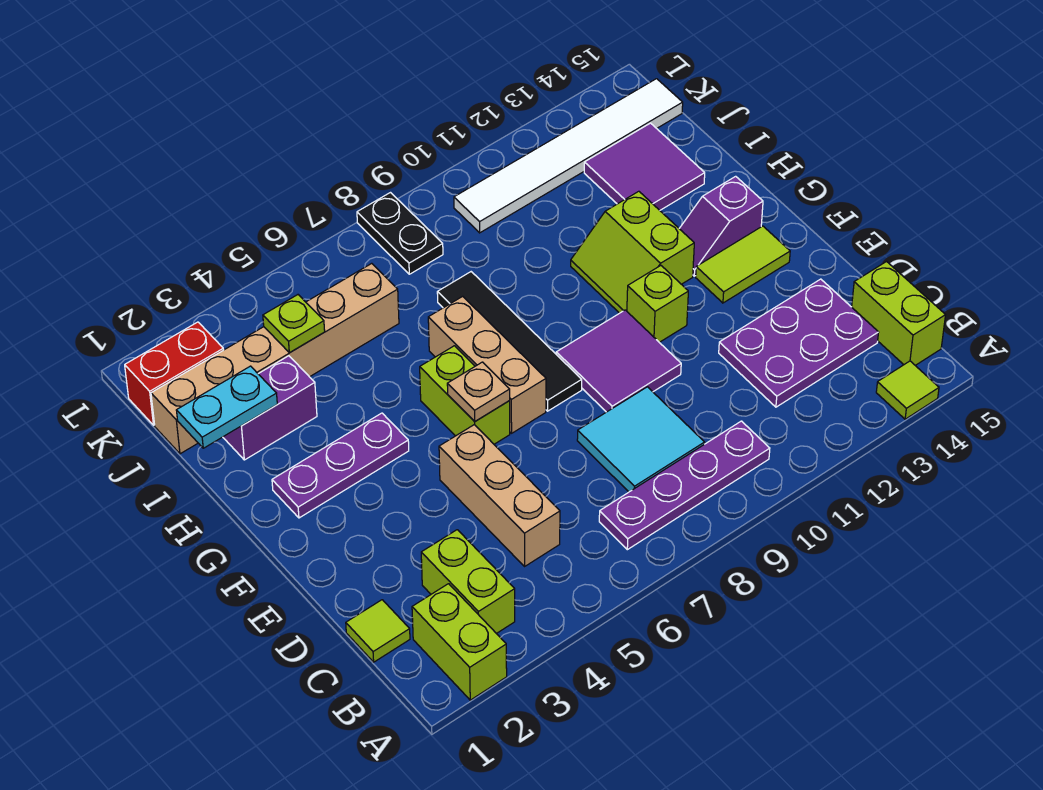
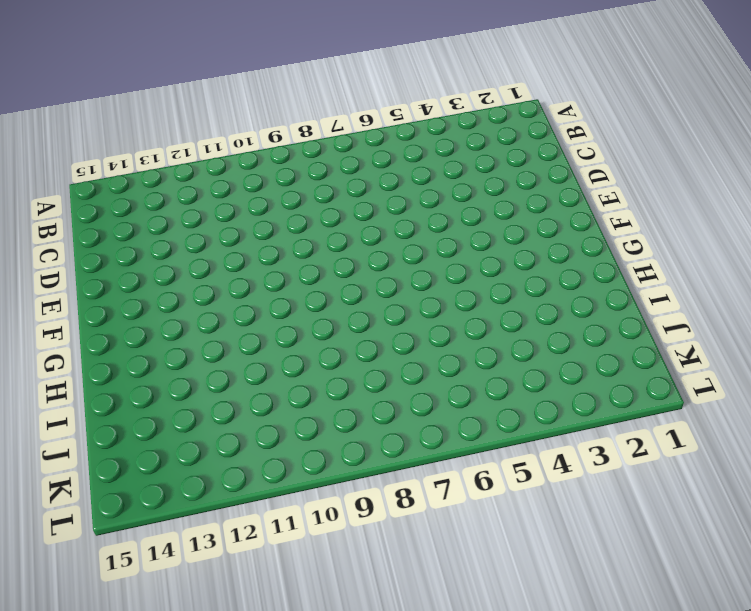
none -> lime 1x2 brick [412,584,507,700]
none -> lime 1x1 tile [876,361,939,419]
none -> lime 1x2 brick [421,530,515,634]

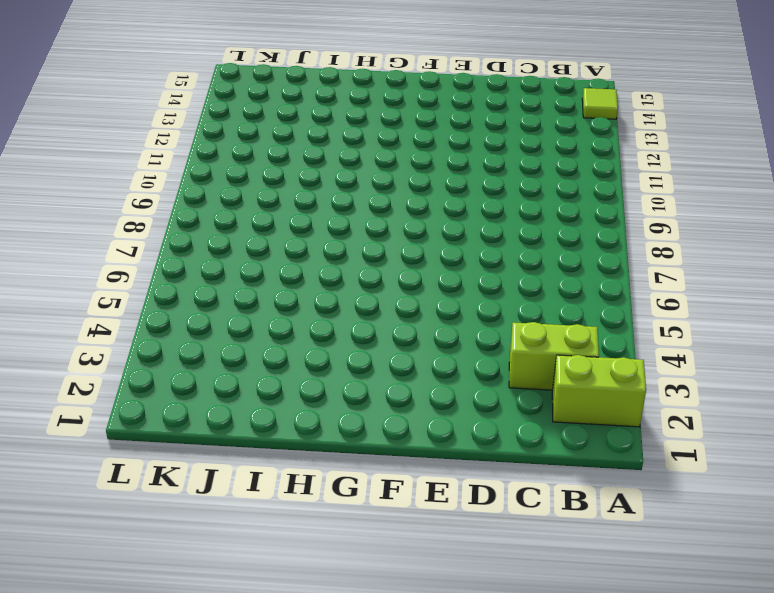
none -> purple 1x4 plate [599,421,770,550]
none -> lime 1x2 brick [852,262,945,365]
none -> lime 1x1 tile [346,600,410,662]

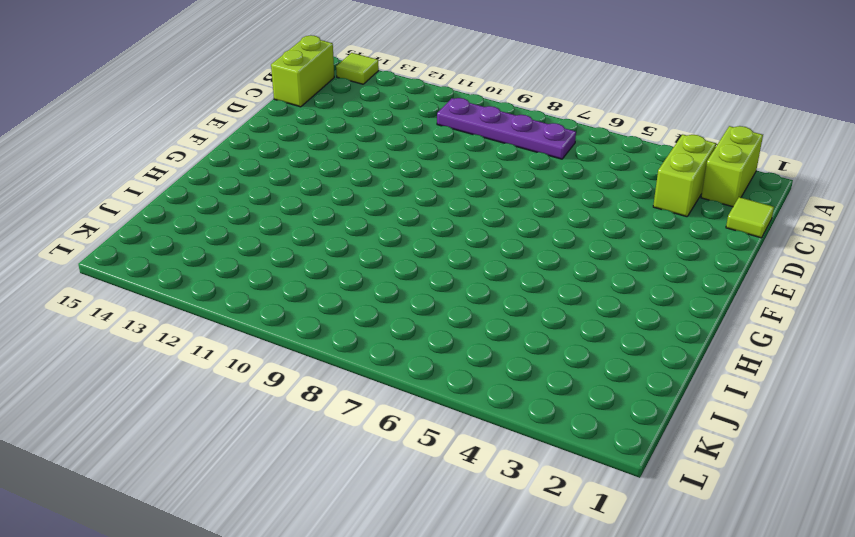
none -> tan 1x3 brick [439,425,560,566]
none -> cyan 2x2 tile [577,387,705,492]
none -> purple 2x3 plate [719,279,879,407]

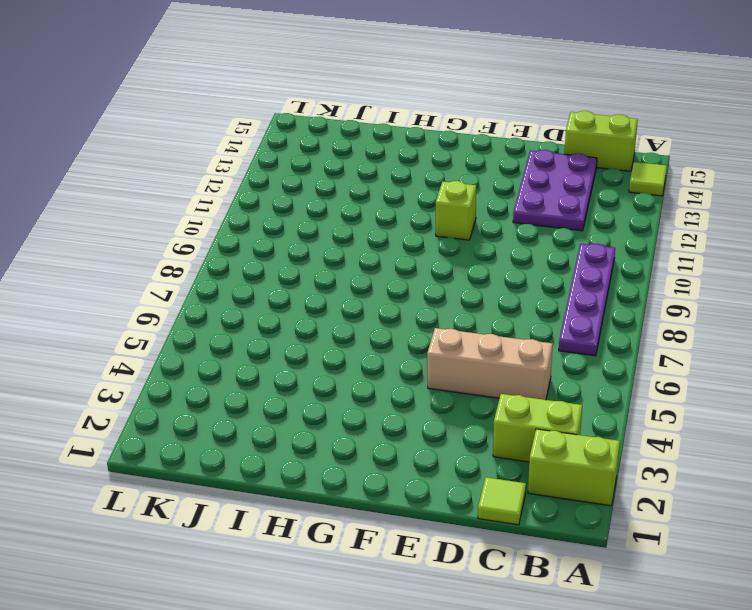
none -> cyan 2x2 tile [577,387,705,492]
none -> purple 2x2 tile [556,310,681,412]
none -> lime 1x2 brick [420,346,510,444]

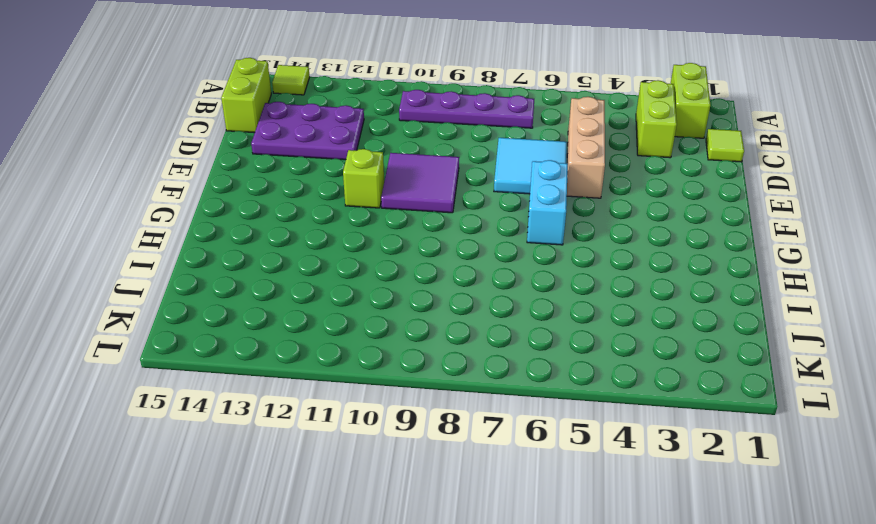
cyan 2x2 tile [494,138,567,194] -> cyan 2x2 tile moved to [577,387,705,492]
cyan 1x2 brick [527,160,568,245] -> lime 1x2 brick [420,346,510,444]
none -> tan 1x3 brick [428,296,546,433]
none -> black 1x4 tile [437,272,582,411]
none -> lime 1x2 tile [696,226,790,303]

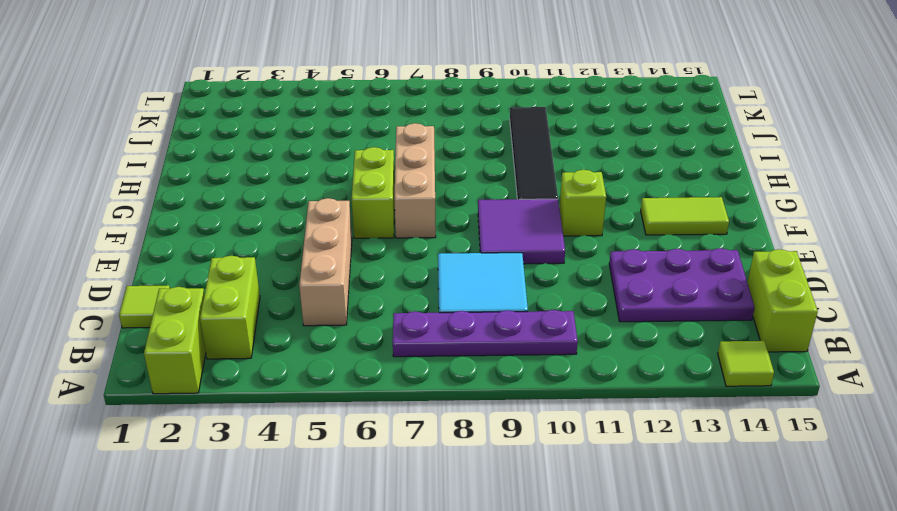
black 1x4 tile [510,107,558,199] -> black 1x4 tile moved to [437,272,582,411]
none -> purple 1x3 plate [272,413,409,518]
none -> lime 2x2 slope [571,191,694,313]
none -> purple 1x2 slope [679,176,763,276]

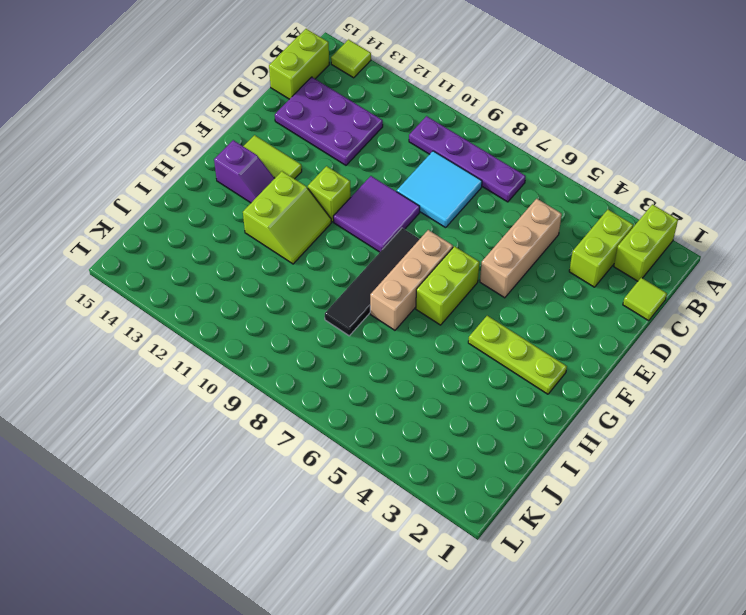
lime 1x3 plate [468,316,567,394] -> purple 1x3 plate [272,413,409,518]
none -> purple 1x2 brick [223,356,317,460]
none -> purple 2x2 tile [584,123,705,210]
none -> tan 1x6 brick [151,263,399,454]

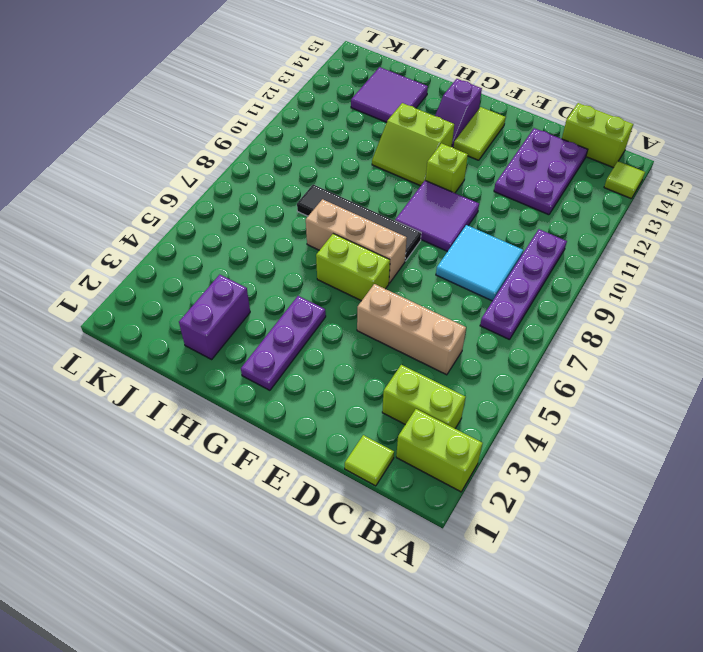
none -> tan 1x6 brick [151,263,399,454]
none -> red 1x2 brick [125,322,223,425]
none -> black 1x2 plate [357,193,443,274]

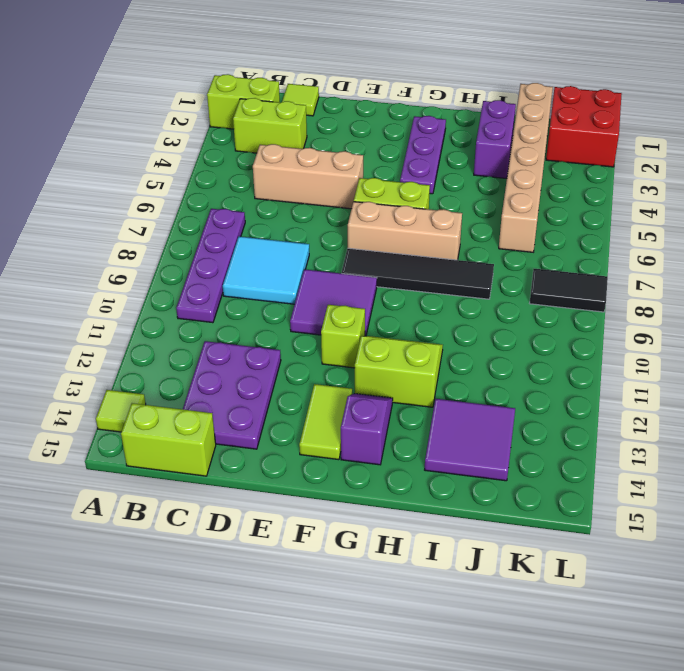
red 2x2 brick [546,86,622,167] -> red 1x2 brick [125,322,223,425]
black 1x2 tile [530,269,608,312] -> black 1x2 plate [357,193,443,274]
none -> white 1x6 tile [454,79,683,233]
none -> tan 1x1 plate [447,362,510,421]
none -> cyan 1x2 plate [176,366,277,448]

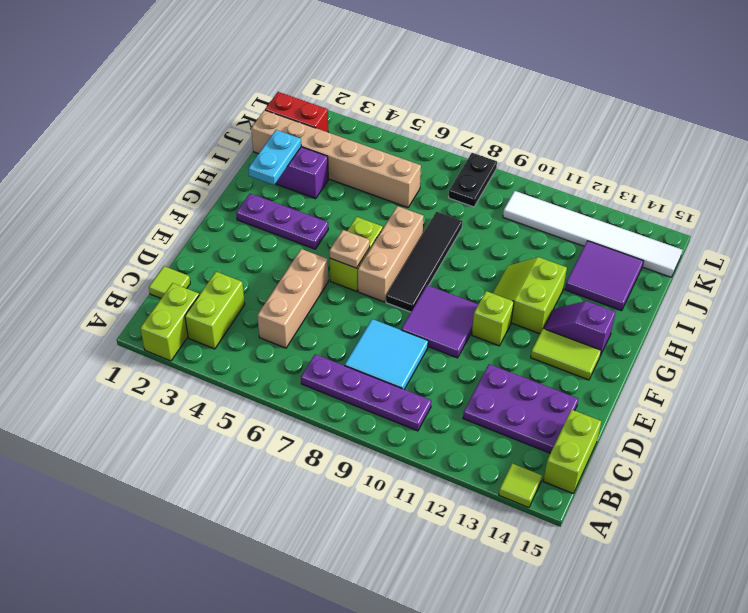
cyan 1x2 plate [248,130,301,185] -> cyan 1x2 plate turned to [176,366,277,448]
none -> lime 1x1 plate [263,295,325,353]

